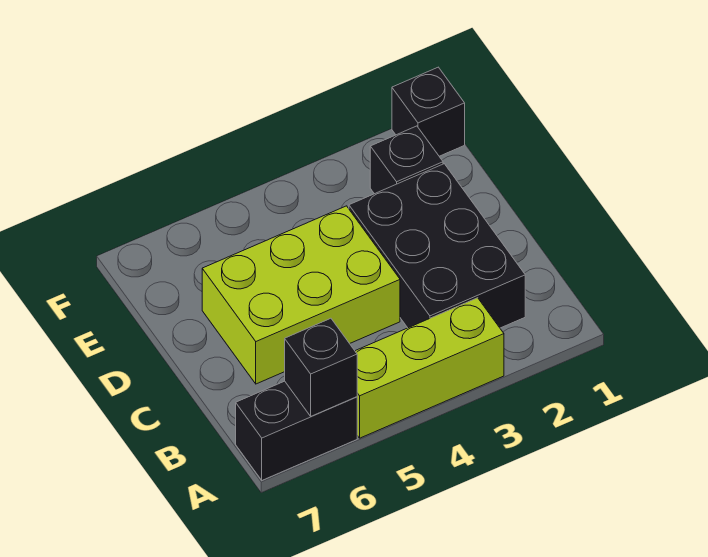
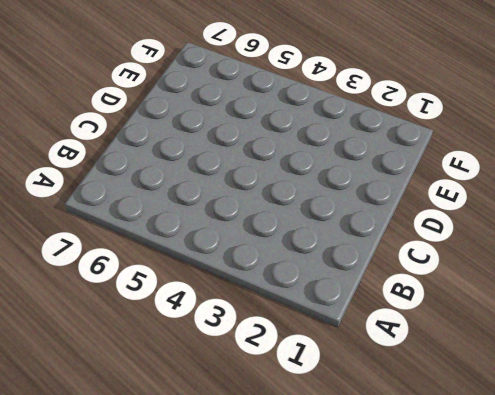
none -> lime 1x3 brick [355,298,504,438]
none -> black 1x2 brick [236,381,357,480]

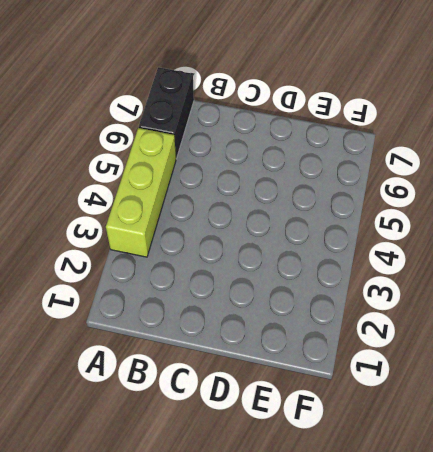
none -> black 2x3 brick [349,164,525,328]
none -> lime 2x3 brick [202,206,400,384]

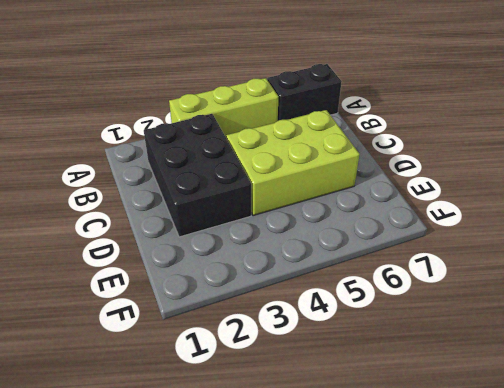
none -> black 1x1 brick [370,126,443,194]
none -> black 1x1 brick [392,67,465,156]

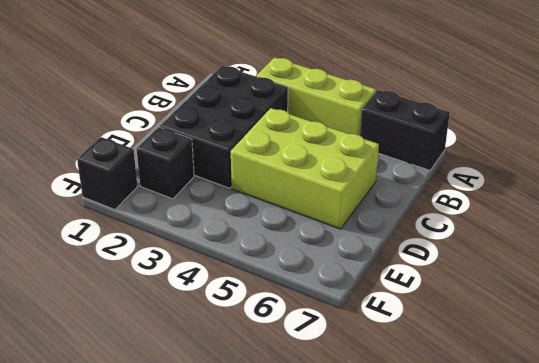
none -> black 1x1 brick [285,318,357,416]

